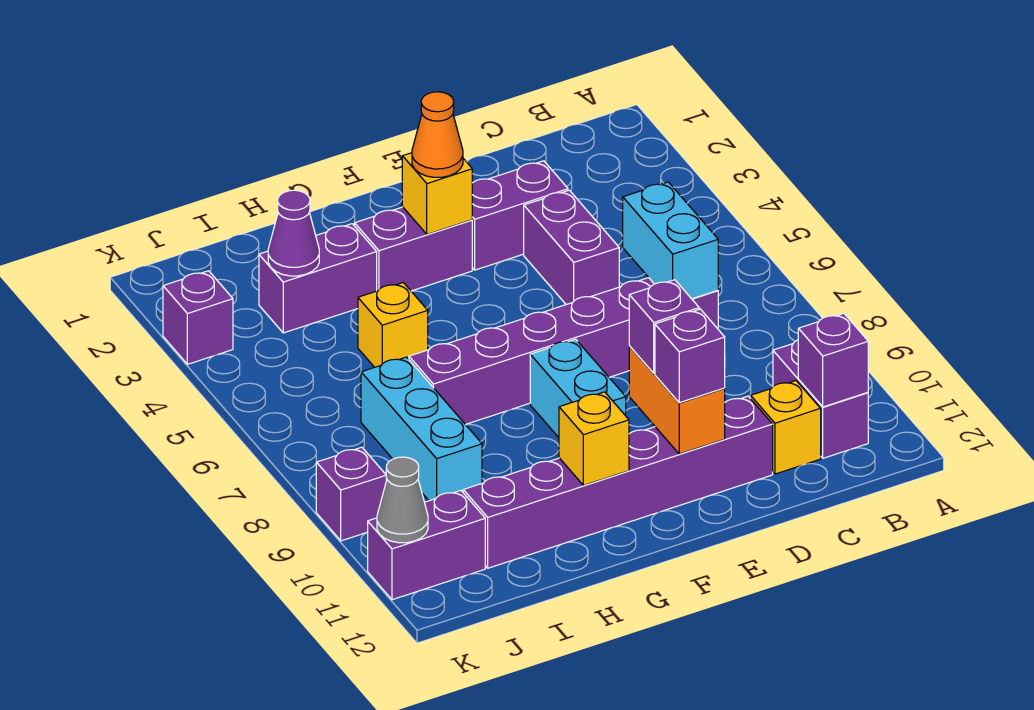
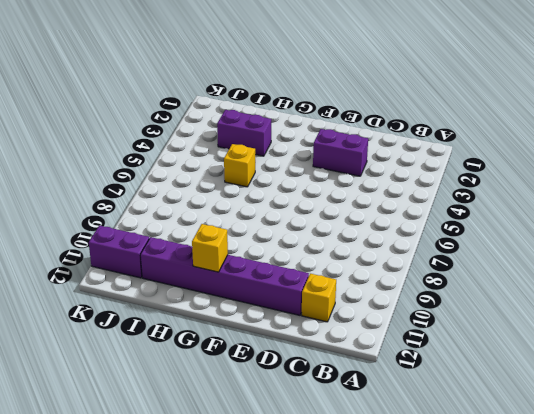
none -> purple 1x2 brick [773,340,868,458]
none -> purple 1x6 brick [409,278,718,425]
none -> purple 1x2 brick [524,190,619,305]

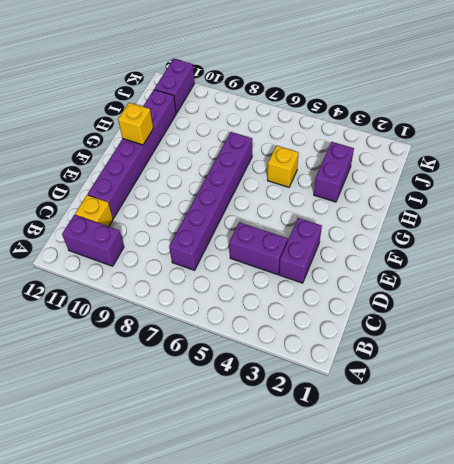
none -> purple 1x2 brick [355,207,472,291]
none -> cyan 1x2 brick [530,339,626,438]
none -> cyan 1x3 brick [361,357,482,501]

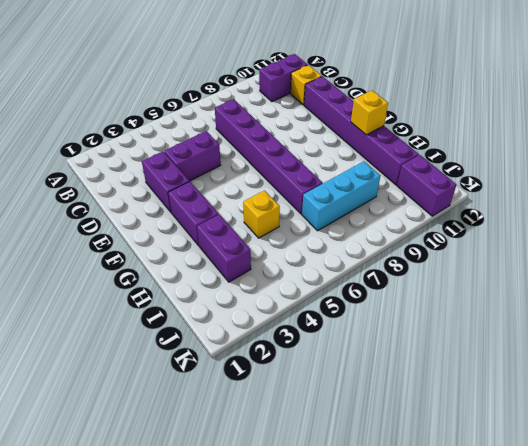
none -> cyan 1x2 brick [530,339,626,438]
none -> purple 1x1 brick [163,271,233,364]
none -> purple 1x1 brick [316,447,386,541]

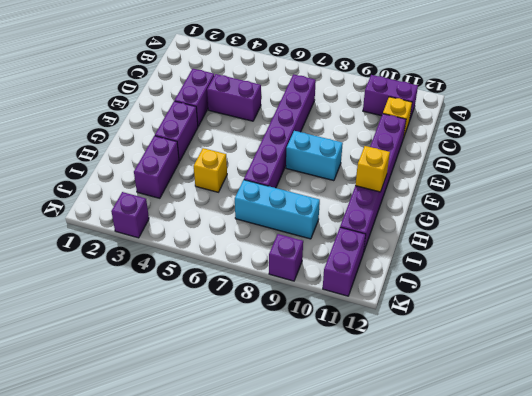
none -> purple 1x1 brick [798,313,868,407]
none -> cyan 1x2 brick [623,182,718,299]
none -> orange 1x2 brick [629,346,725,454]

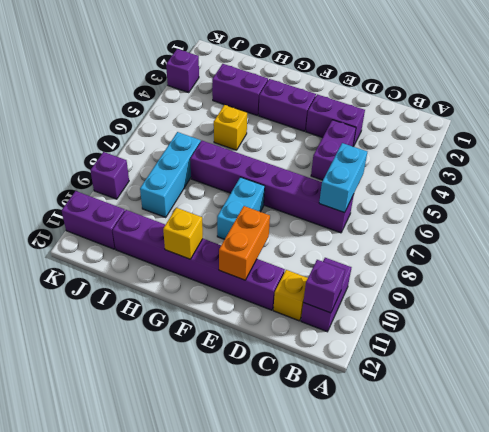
none -> yellow 1x1 brick [402,153,472,234]
none -> purple 1x1 cone [268,190,319,276]
none -> grey 1x1 cone [377,457,428,543]

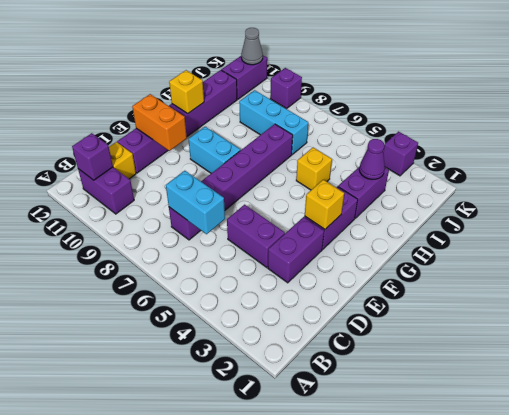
none -> purple 1x1 brick [629,280,699,373]
none -> purple 1x1 brick [655,309,725,403]
none -> orange 1x1 cone [412,92,463,177]

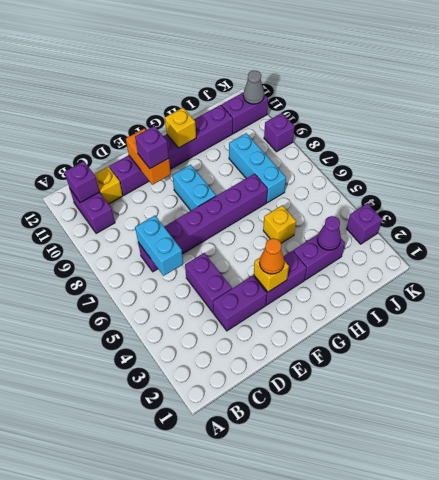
none -> purple 1x1 brick [655,309,725,403]

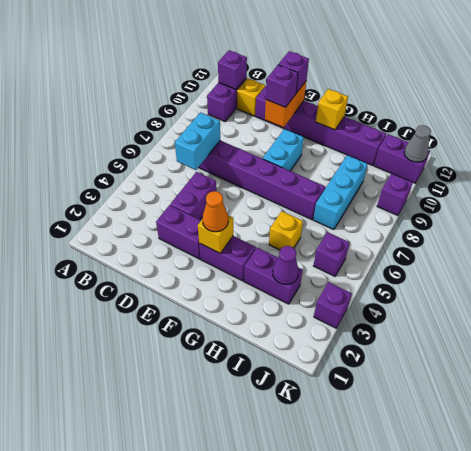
purple 1x1 brick [313,232,350,276] -> none

